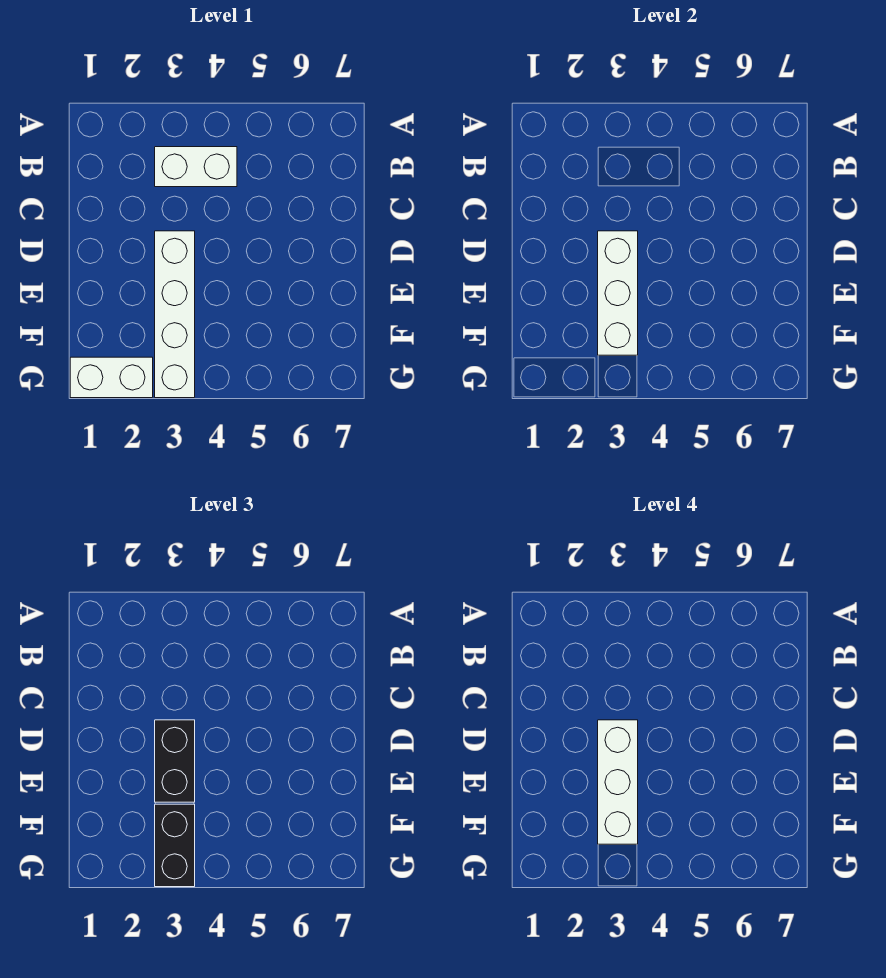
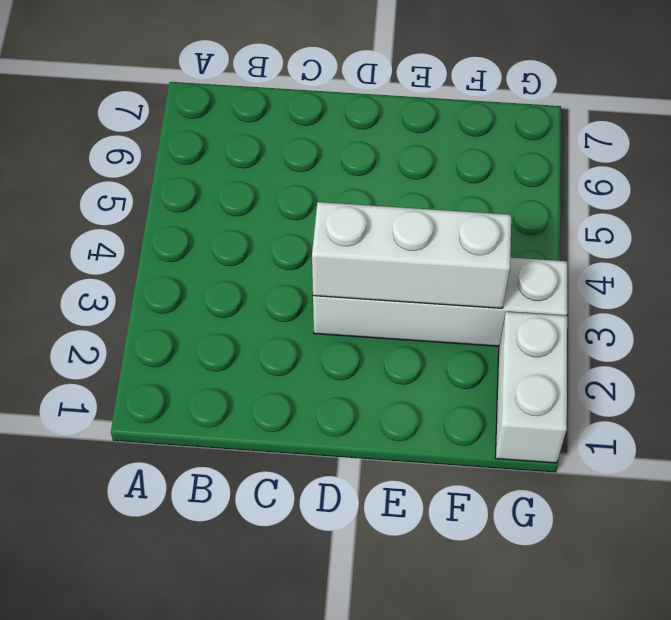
none -> white 1x2 brick [155,147,237,187]
none -> black 1x2 brick [155,720,195,802]

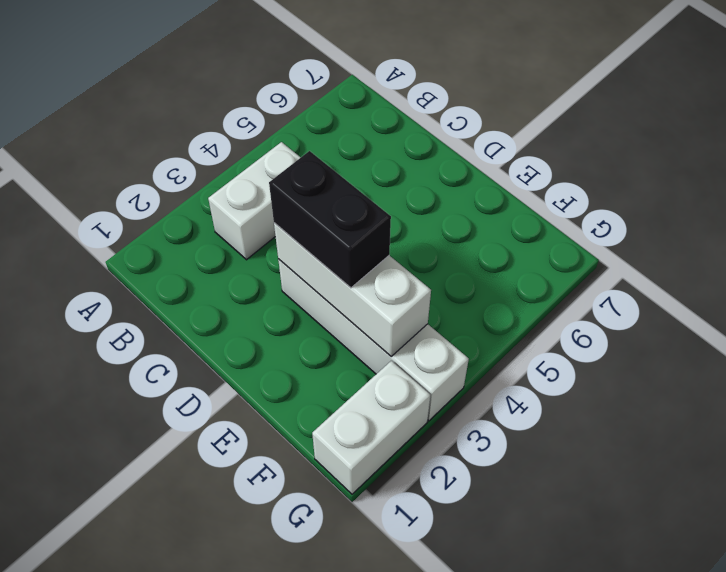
none -> black 1x2 brick [155,804,195,887]
none -> white 1x3 brick [598,720,638,844]

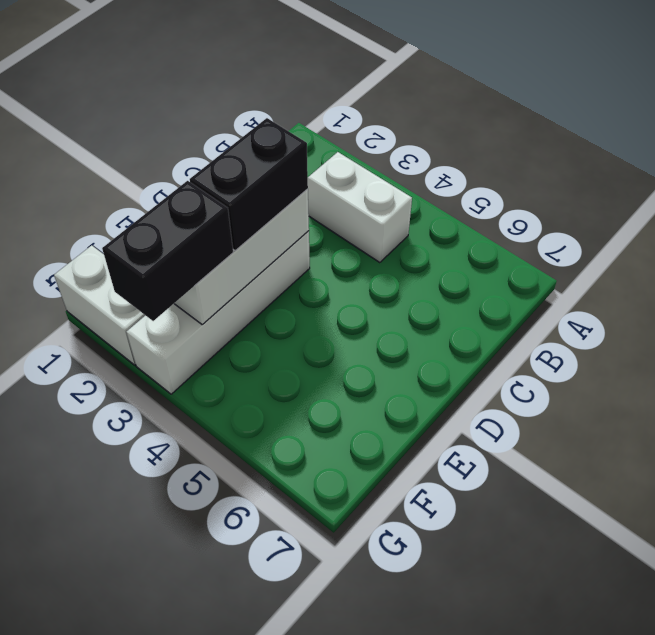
none -> white 1x3 brick [598,720,638,844]

